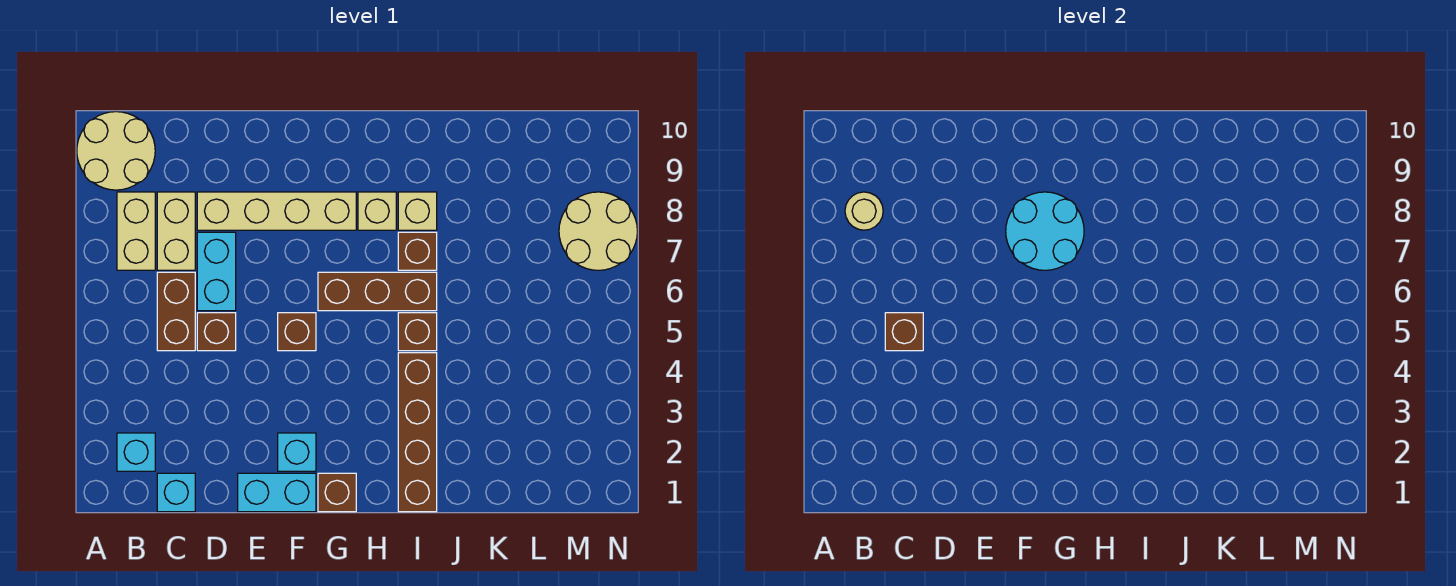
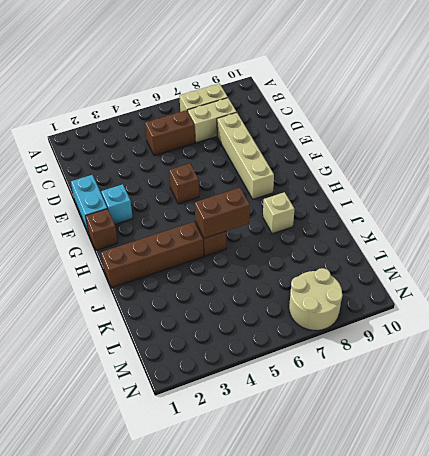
brown 1x2 brick [195,188,250,238] -> none
none -> tan 2x2 round brick [77,112,155,190]
none -> cyan 1x1 brick [117,433,155,471]
none -> cyan 1x1 brick [157,473,195,512]

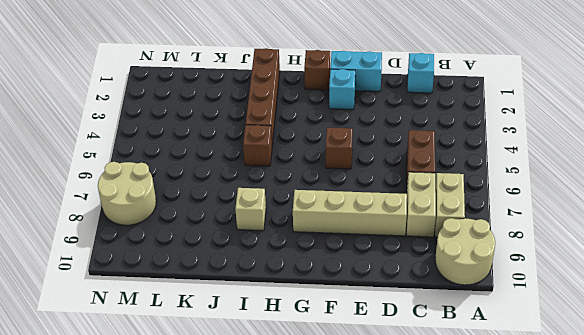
none -> cyan 1x1 brick [117,433,155,471]
none -> brown 1x1 brick [197,313,236,351]
none -> cyan 1x2 brick [197,232,236,311]

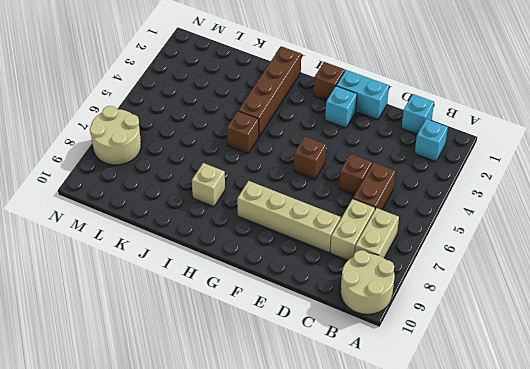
none -> cyan 1x2 brick [197,232,236,311]
none -> brown 1x3 brick [318,272,437,311]
none -> tan 1x1 brick [358,192,396,230]

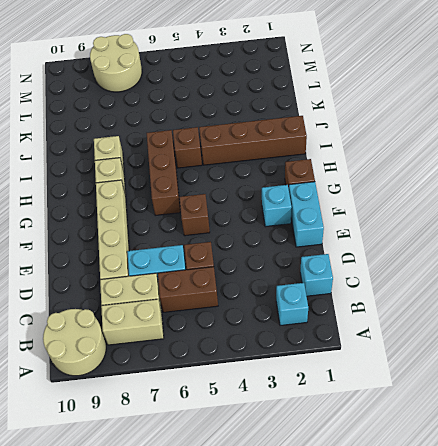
none -> brown 1x1 brick [398,232,437,270]
none -> tan 1x1 round brick [845,192,883,230]
none -> brown 1x1 brick [885,313,923,351]

